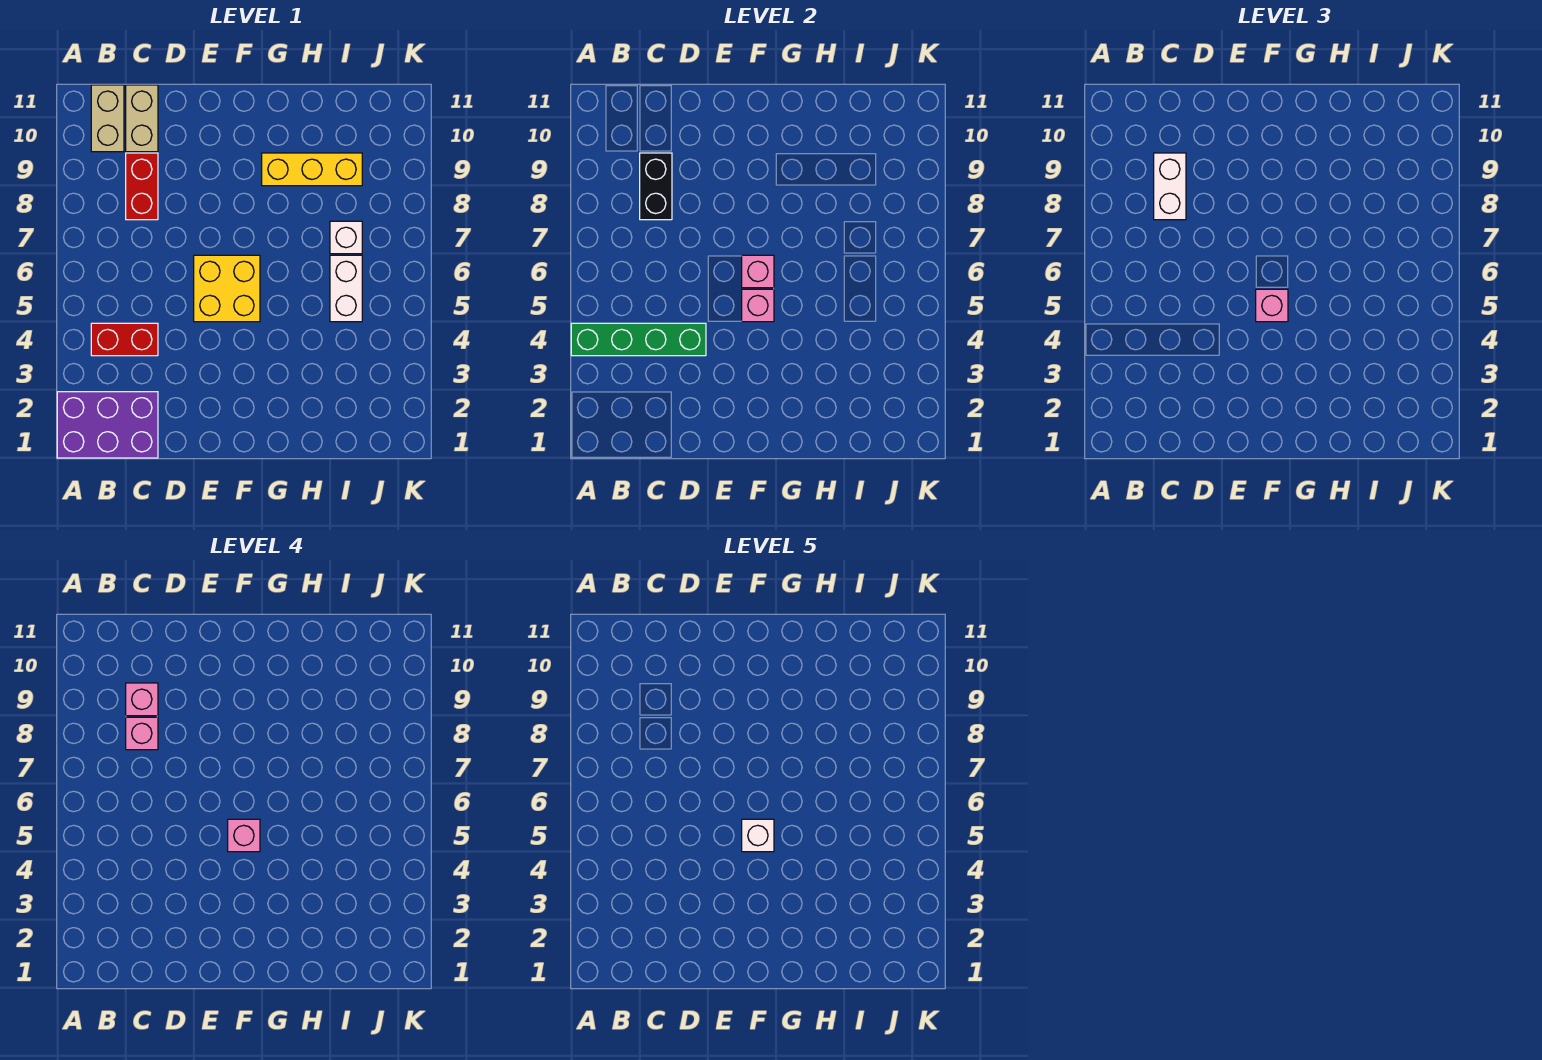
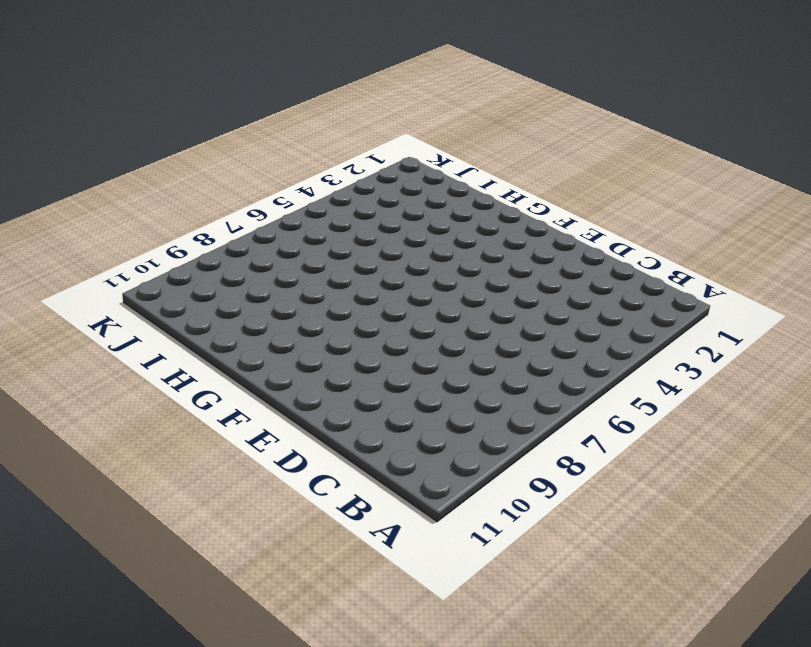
none -> purple 2x3 brick [57,392,158,458]
none -> red 1x2 brick [91,323,158,356]
none -> tan 1x2 brick [91,85,124,152]

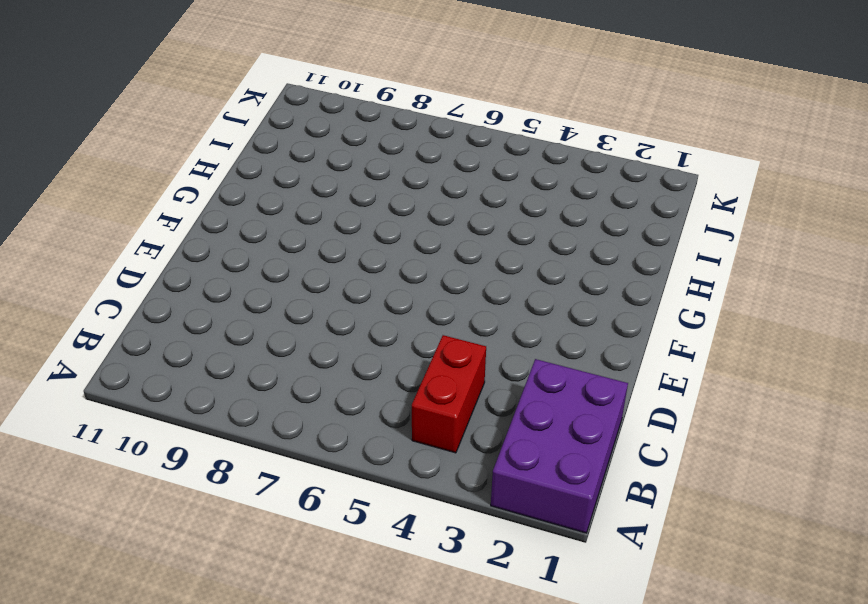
none -> tan 1x2 brick [91,85,124,152]
none -> red 1x2 brick [126,153,158,220]
none -> tan 1x2 brick [126,85,158,152]

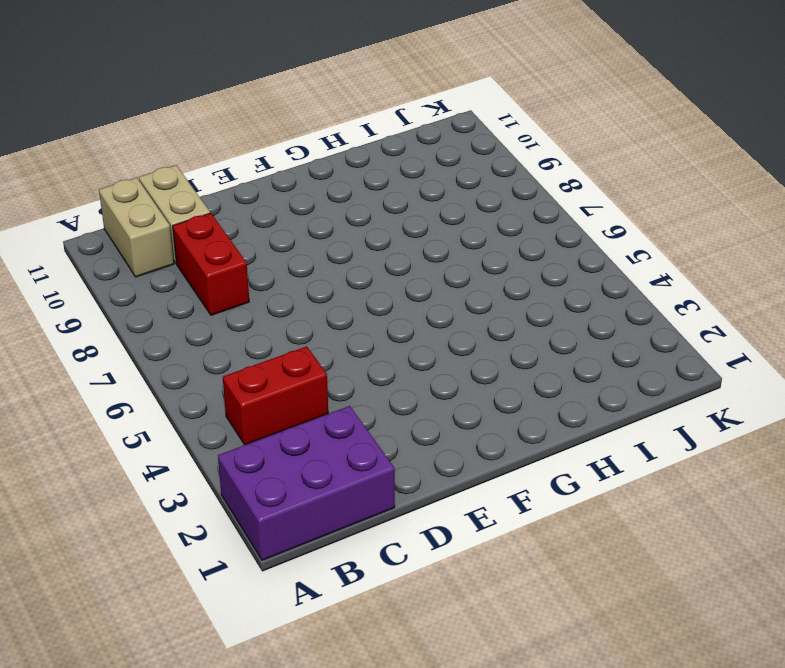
none -> yellow 2x2 brick [194,255,260,322]
none -> yellow 1x3 brick [262,153,362,186]
none -> white 1x2 brick [330,255,362,322]

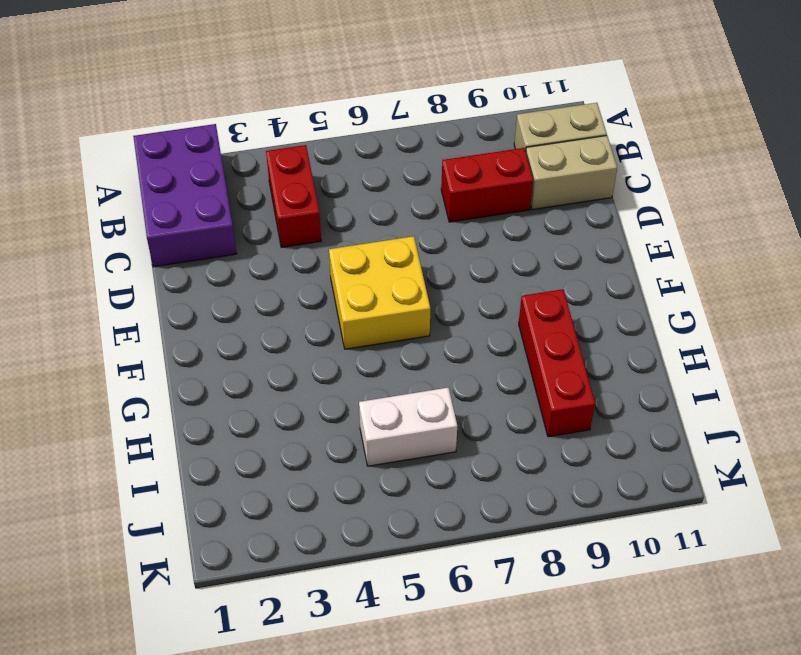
red 1x3 brick [519,289,595,437] -> yellow 1x3 brick [262,153,362,186]
none -> white 1x1 brick [330,221,362,254]
none -> green 1x4 brick [571,323,706,356]
none -> black 1x2 brick [640,153,672,220]

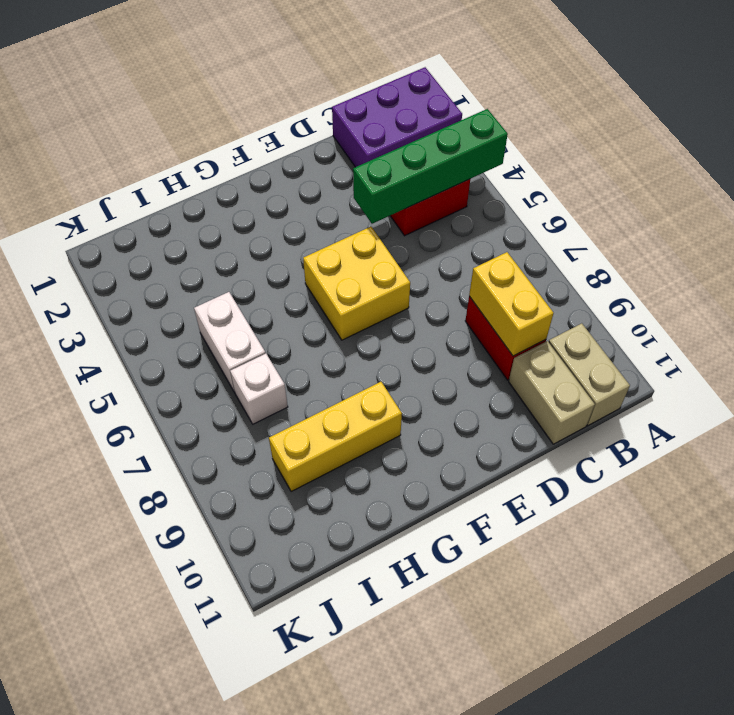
yellow 1x2 brick [469,252,554,356] -> black 1x2 brick [640,153,672,220]
none -> pink 1x1 brick [742,289,774,322]
none -> pink 1x1 brick [742,255,774,288]
none -> white 1x2 brick [1154,153,1186,220]

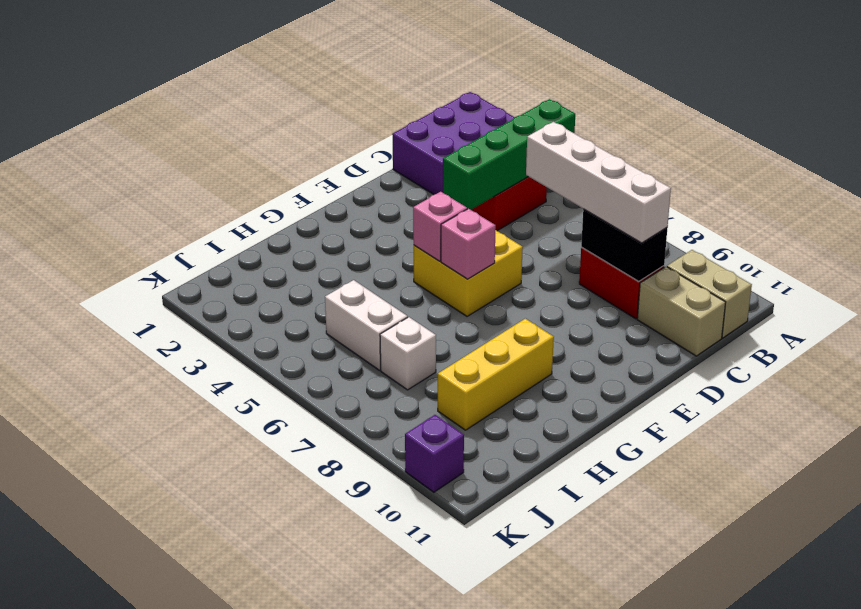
white 1x4 brick [526,122,671,243] -> white 1x2 brick [1154,153,1186,220]
purple 1x1 brick [405,415,464,492] -> none
none -> pink 1x1 brick [1256,289,1288,322]
none -> pink 1x1 brick [126,717,158,750]
none -> pink 1x1 brick [126,683,158,716]

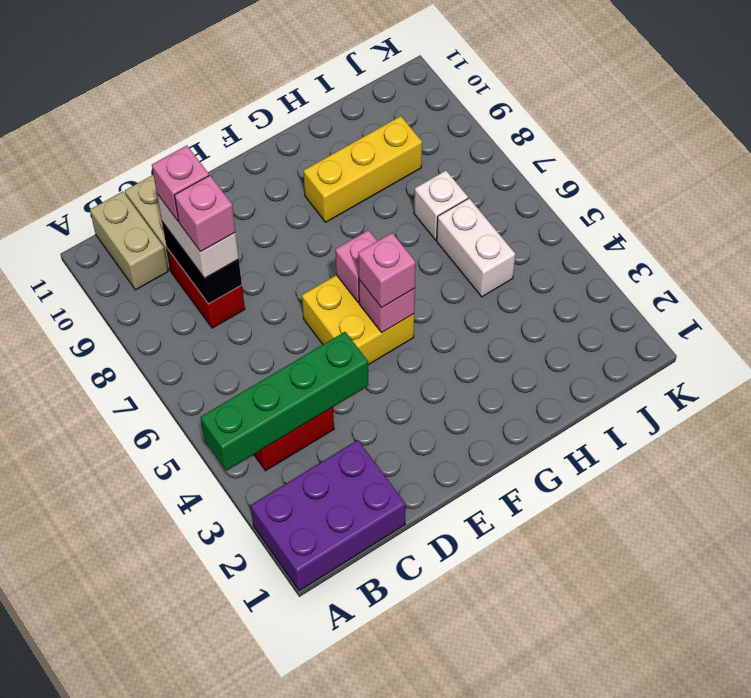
none -> pink 1x1 brick [228,819,260,852]
none -> white 1x1 brick [742,819,774,852]

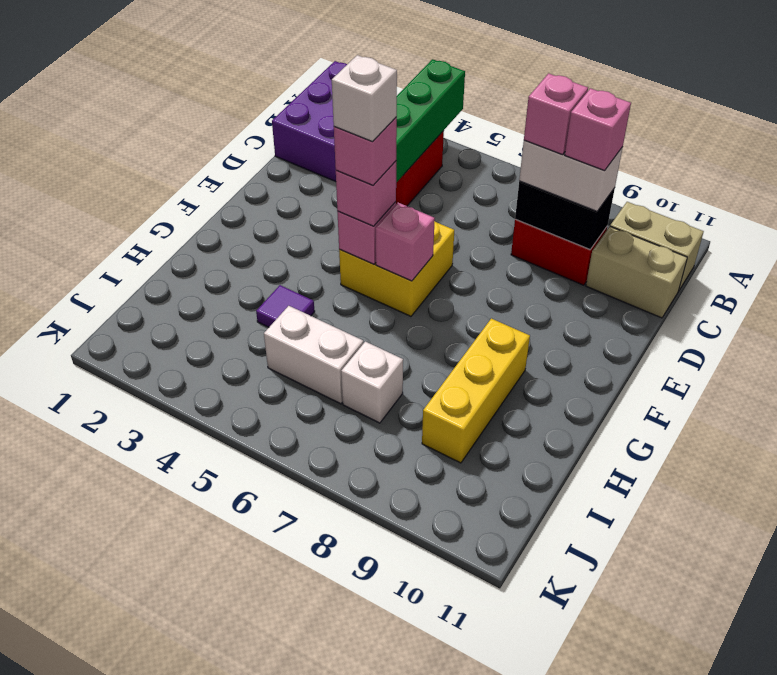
purple 1x1 tile [256,285,315,327] -> none

